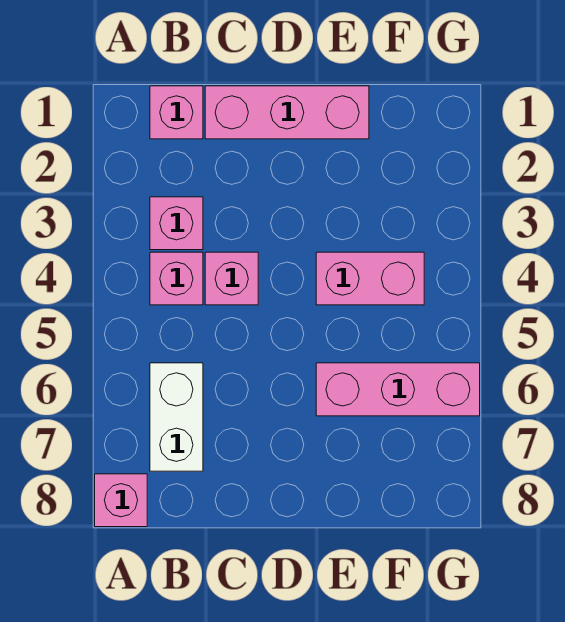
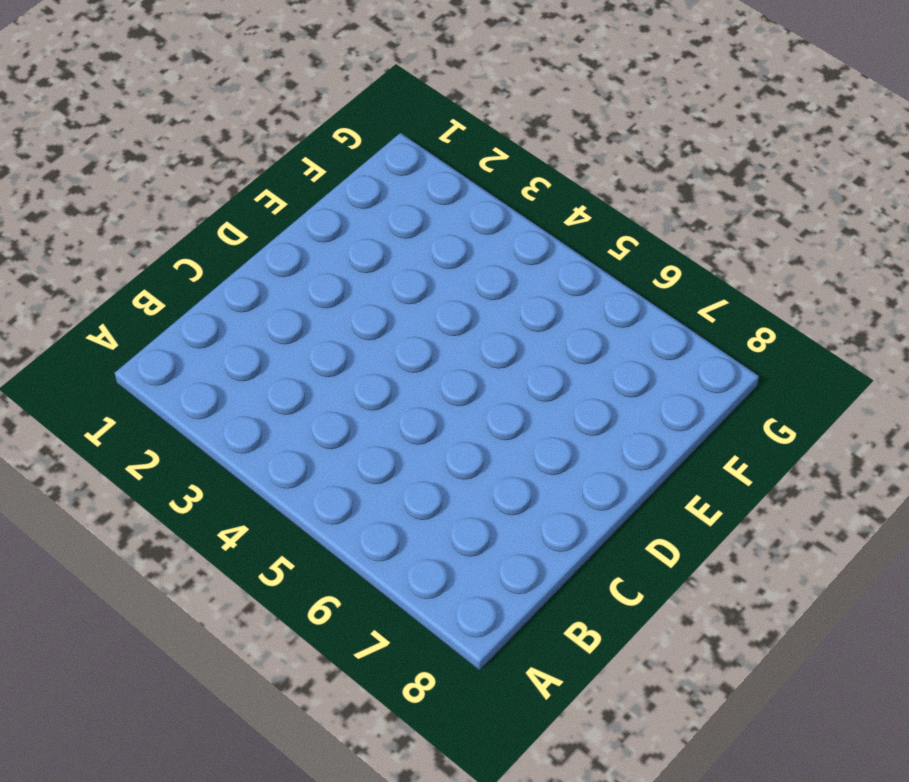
none -> pink 1x1 brick [95,474,147,527]
none -> pink 1x1 brick [150,86,203,139]

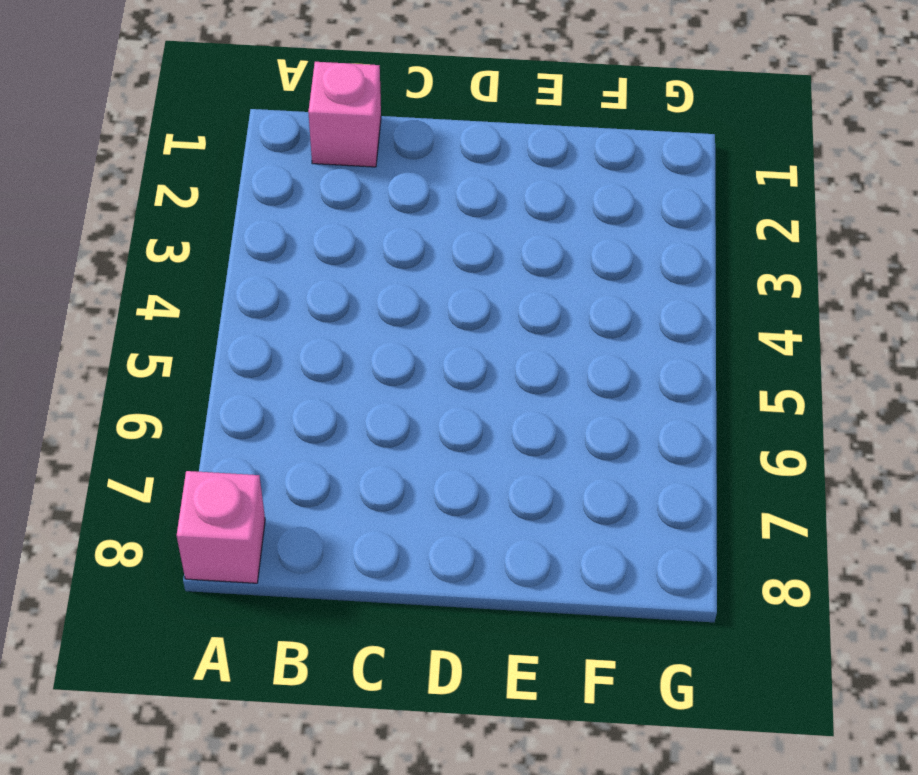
none -> pink 1x1 brick [150,197,203,250]
none -> pink 1x1 brick [150,252,203,305]

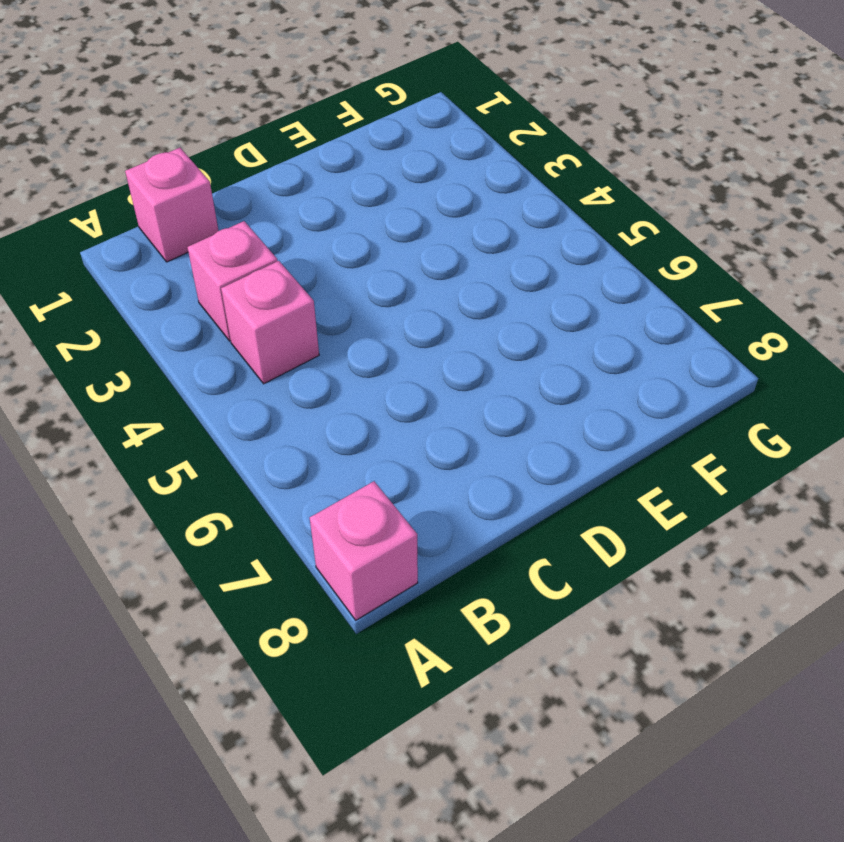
none -> white 1x2 brick [150,363,203,471]
none -> pink 1x3 brick [205,86,369,139]

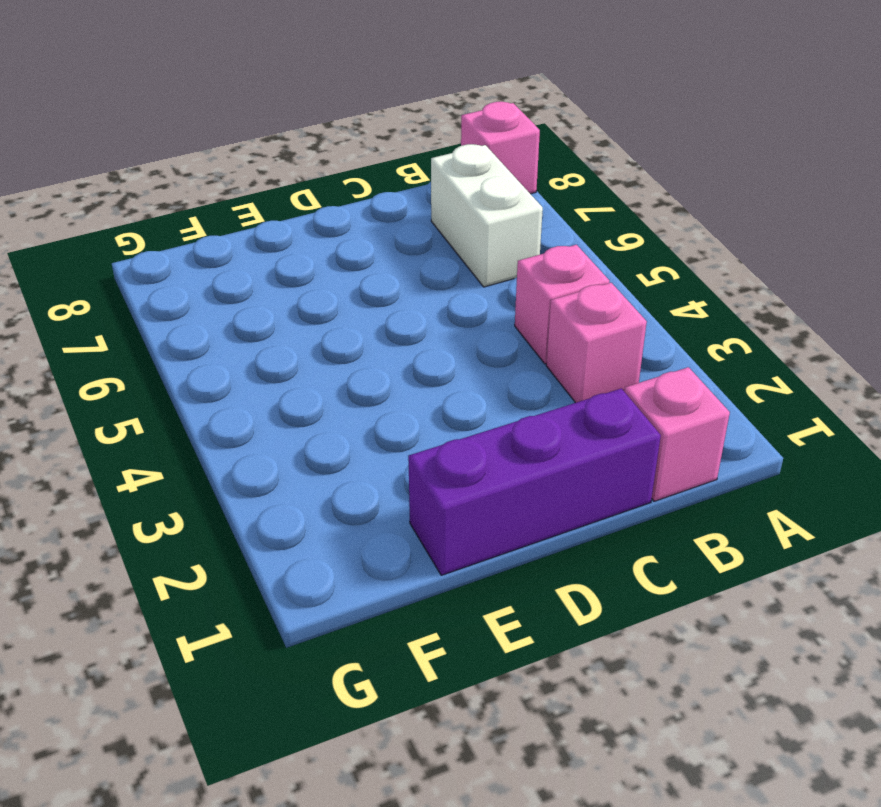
purple 1x3 brick [408,388,661,575] -> pink 1x3 brick [205,86,369,139]
none -> pink 1x1 brick [205,252,258,305]
none -> pink 1x2 brick [316,252,424,305]

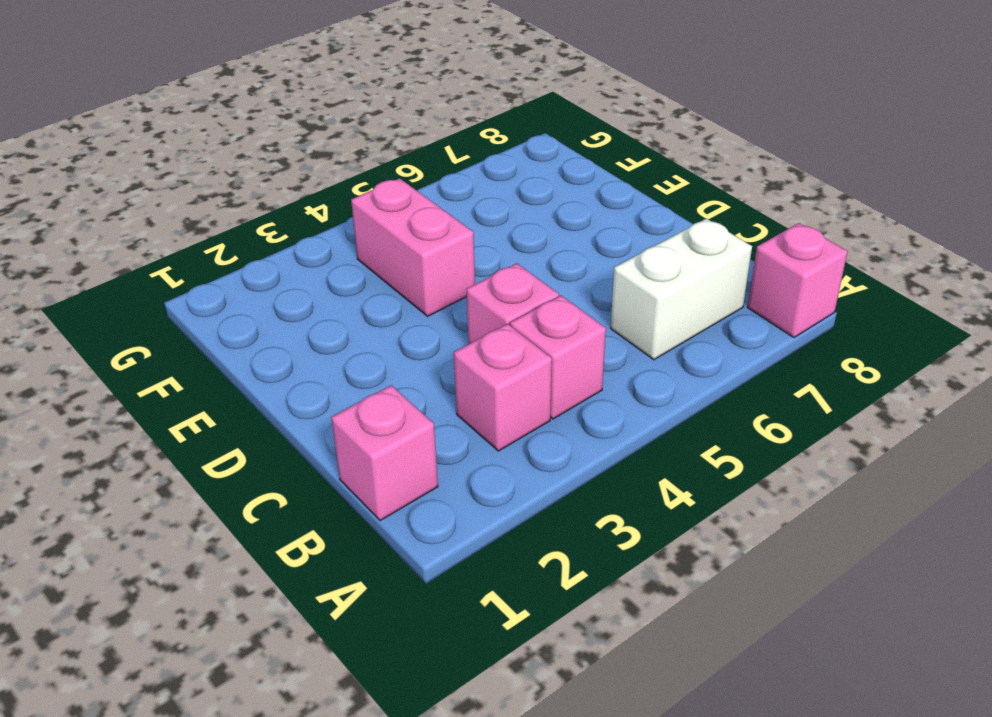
none -> pink 1x3 brick [205,86,369,139]
none -> pink 1x3 brick [316,363,480,416]

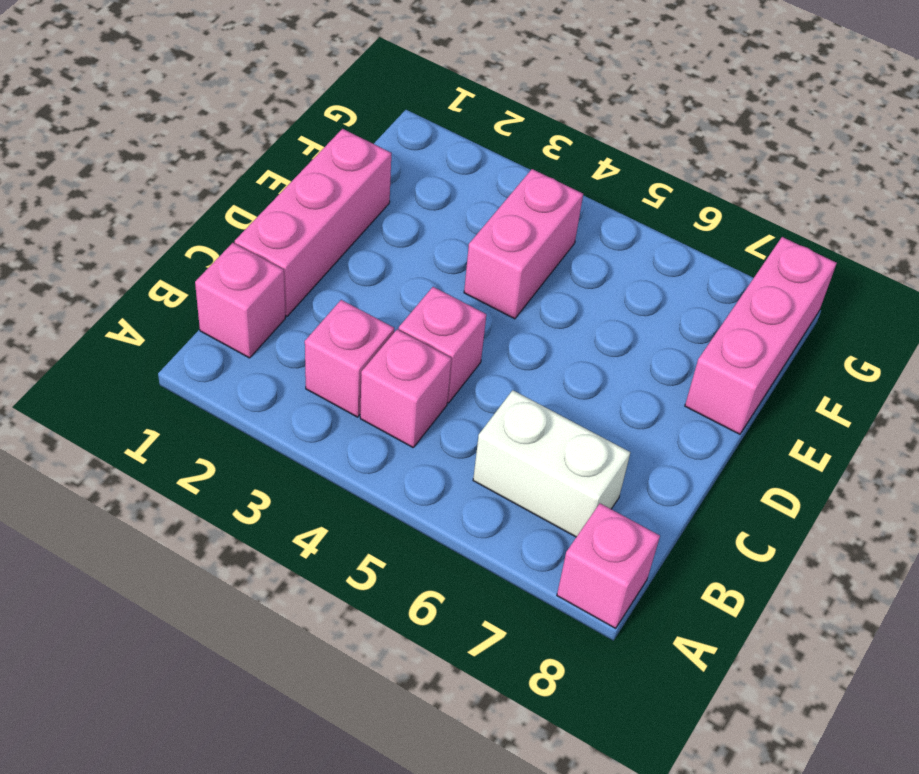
pink 1x3 brick [685,237,837,434] -> pink 1x3 brick moved to [316,363,480,416]

